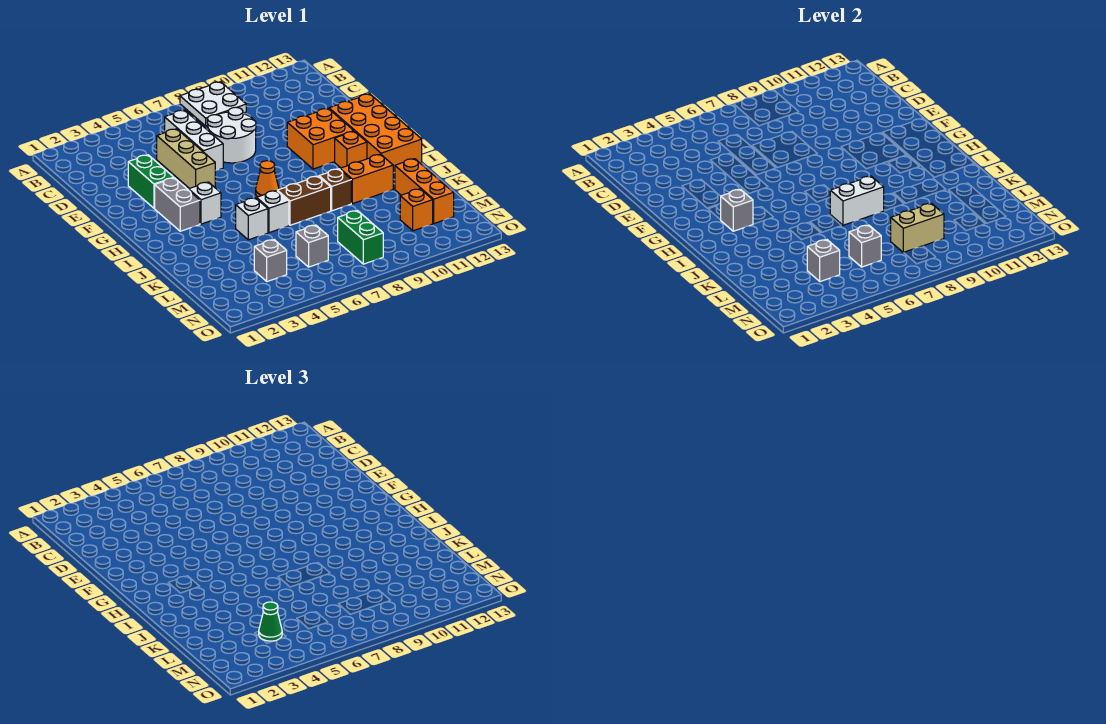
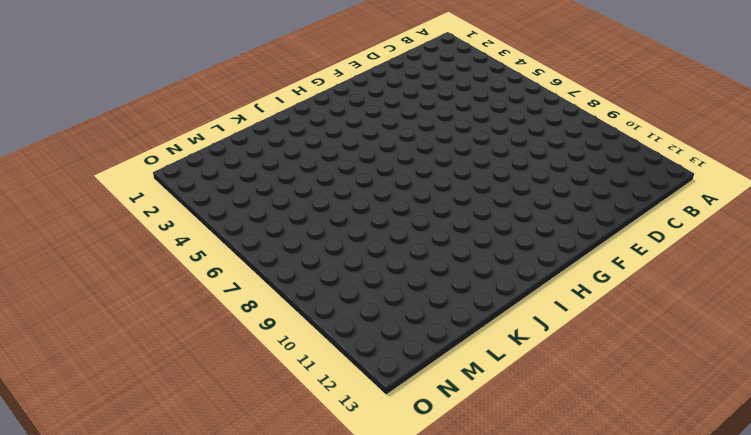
none -> white 2x2 plate [180,82,246,126]
none -> white 1x3 brick [165,110,223,171]
none -> tan 1x3 brick [157,129,215,189]

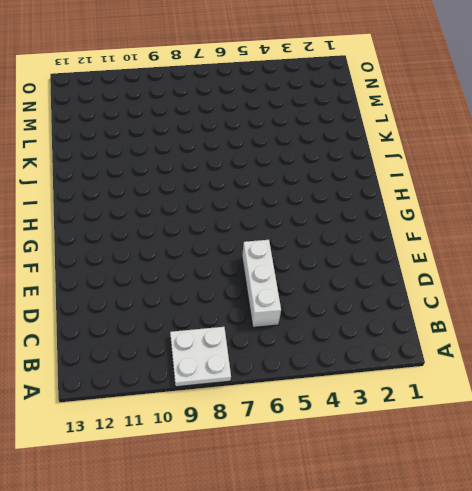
none -> tan 1x3 brick [157,129,215,189]
none -> white 2x2 round brick [207,107,256,163]
none -> green 1x2 brick [128,155,174,208]

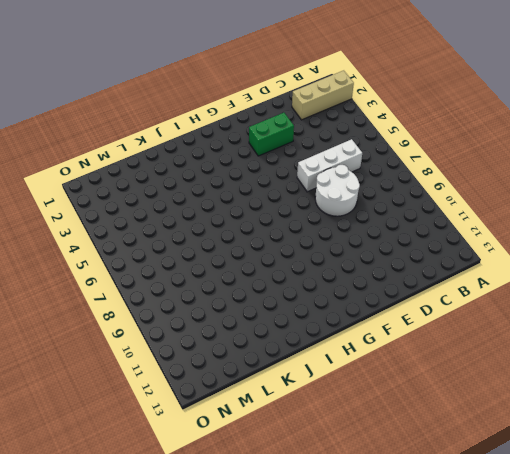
tan 1x3 brick [292,71,354,120] -> tan 1x3 brick moved to [157,129,215,189]
none -> white 2x2 plate [180,82,246,126]
none -> orange 2x2 brick [287,108,354,169]
none -> orange 2x4 brick [329,94,422,173]

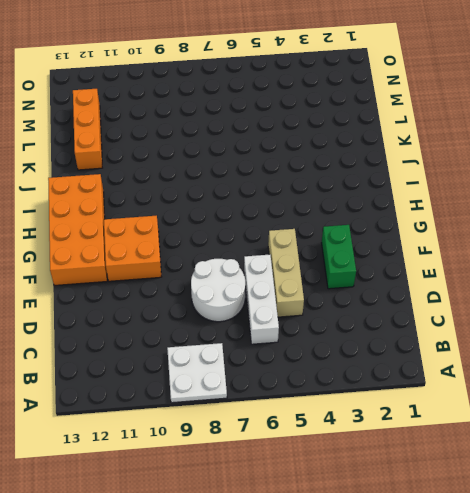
none -> grey 1x2 brick [155,178,200,231]
none -> white 1x1 brick [189,182,221,224]
none -> orange 1x1 cone [256,161,279,197]

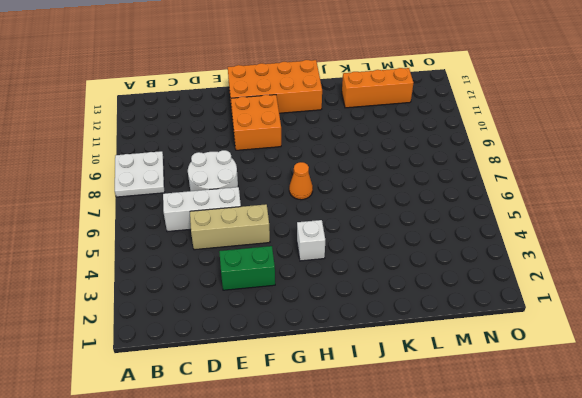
none -> grey 1x2 brick [155,178,200,231]
none -> orange 1x1 brick [335,131,367,168]
none -> white 1x1 brick [236,198,268,240]

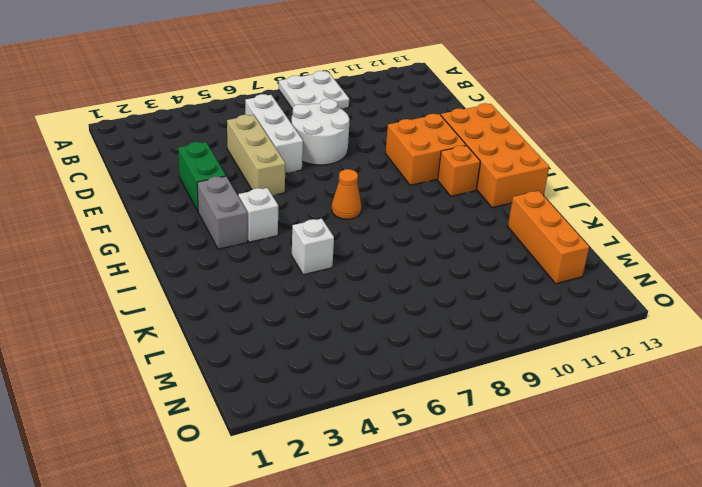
none -> white 1x1 brick [257,191,289,233]
none -> brown 1x2 brick [277,176,331,225]
none -> brown 1x1 brick [319,169,351,211]

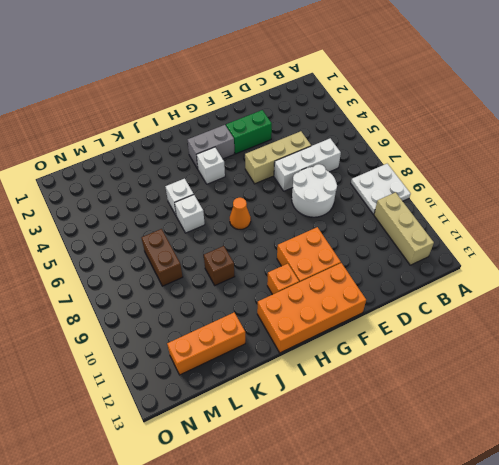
tan 1x3 brick [374,192,434,265] -> none
brown 1x2 brick [141,229,183,286] -> brown 1x2 brick moved to [277,176,331,225]
none -> orange 1x2 brick [340,154,393,204]
none -> grey 1x1 brick [254,240,287,282]
none -> grey 1x1 brick [296,225,328,267]

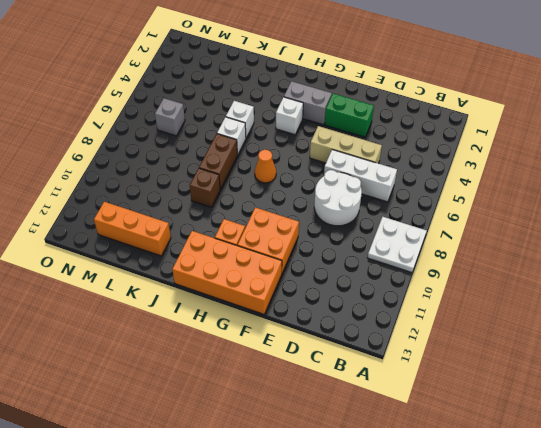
none -> orange 1x2 brick [340,154,393,204]
none -> grey 1x1 brick [254,240,287,282]
none -> green 1x2 brick [338,211,383,264]

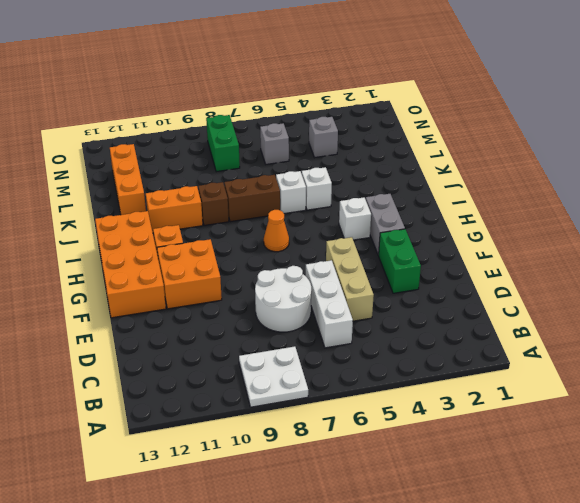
none -> orange 1x1 brick [400,189,433,231]
none -> grey 1x1 brick [721,189,753,231]
none -> white 1x2 brick [830,176,884,225]

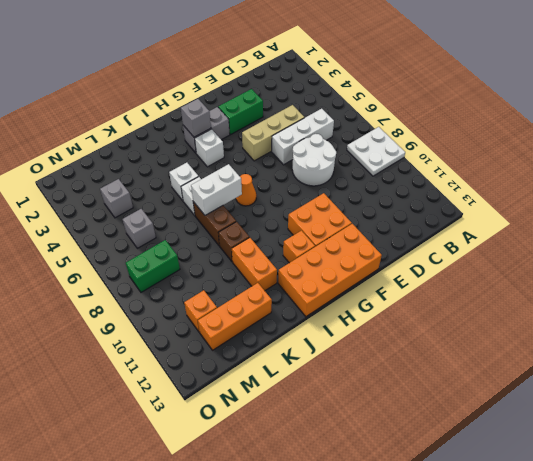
white 1x2 brick [191,164,242,215] -> white 1x2 brick turned to [830,176,884,225]
none -> grey 1x1 brick [807,240,840,282]
none -> grey 1x1 brick [849,225,881,267]
none -> tan 1x2 brick [891,203,944,253]

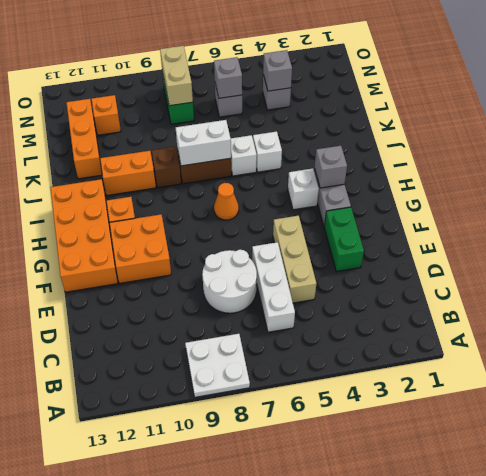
tan 1x2 brick [160,46,193,106] -> tan 1x2 brick turned to [891,203,944,253]
none -> green 1x1 cone [259,602,282,641]

